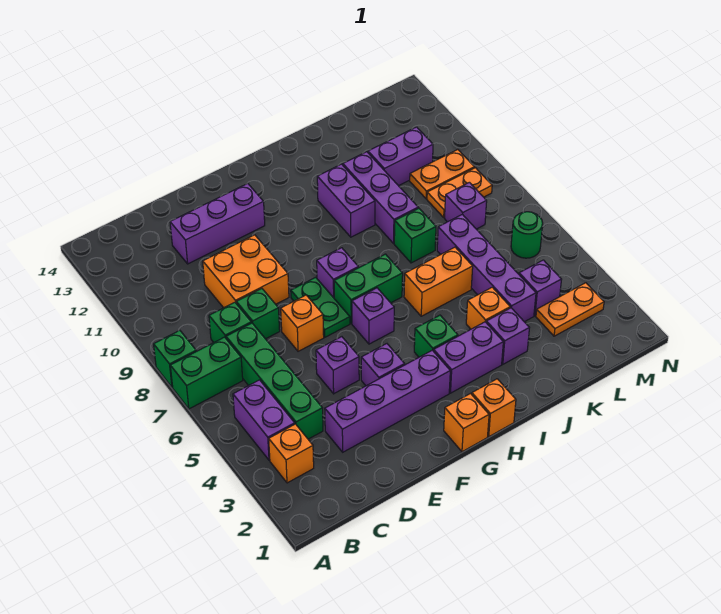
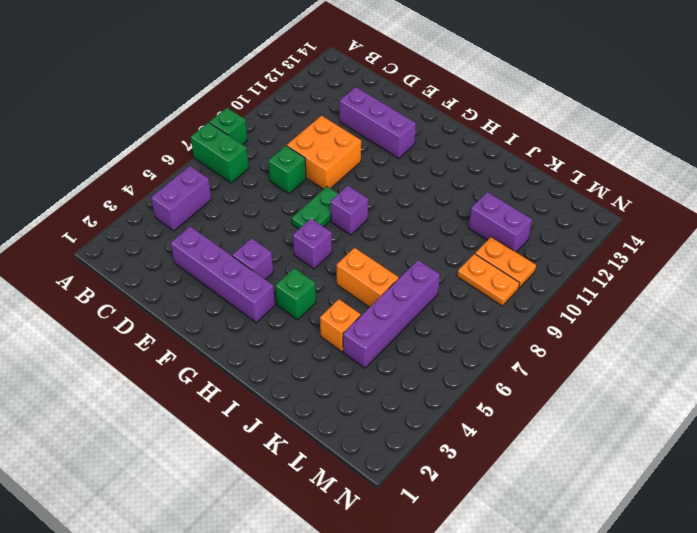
none -> orange 1x1 brick [269,424,314,483]
none -> green 1x4 brick [226,323,323,439]
none -> green 1x1 brick [209,302,251,342]
none -> purple 1x1 brick [316,337,359,394]

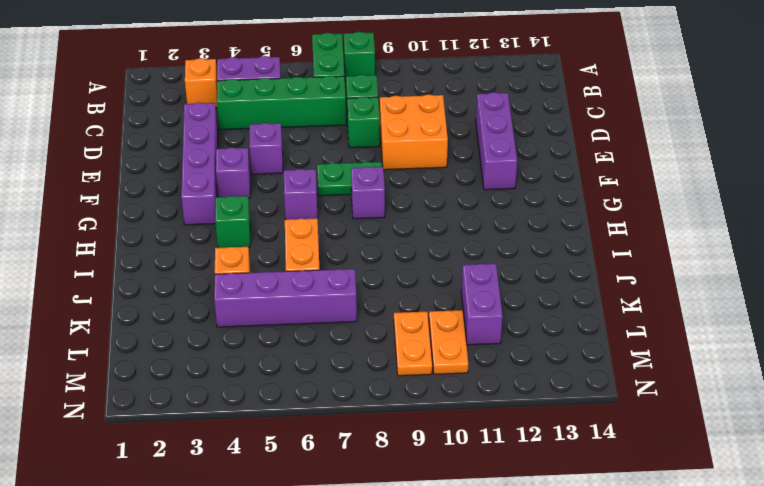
none -> orange 1x1 brick [281,295,324,351]
none -> orange 1x1 brick [444,394,489,452]
none -> green 1x2 brick [334,254,403,323]
none -> orange 1x1 brick [472,379,516,437]

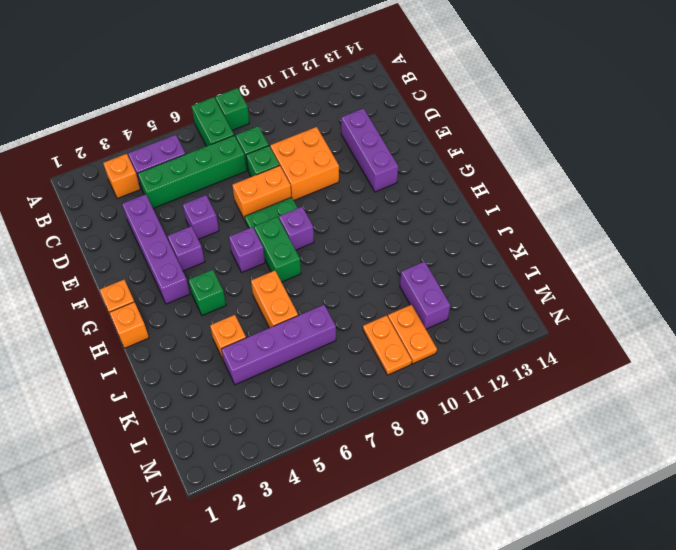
orange 1x2 brick [232,166,291,220] -> orange 1x1 brick [281,295,324,351]
none -> purple 1x2 brick [434,322,503,393]
none -> purple 1x2 brick [317,164,375,237]
none -> purple 1x1 brick [486,308,529,364]
none -> green 1x1 brick [394,208,436,263]

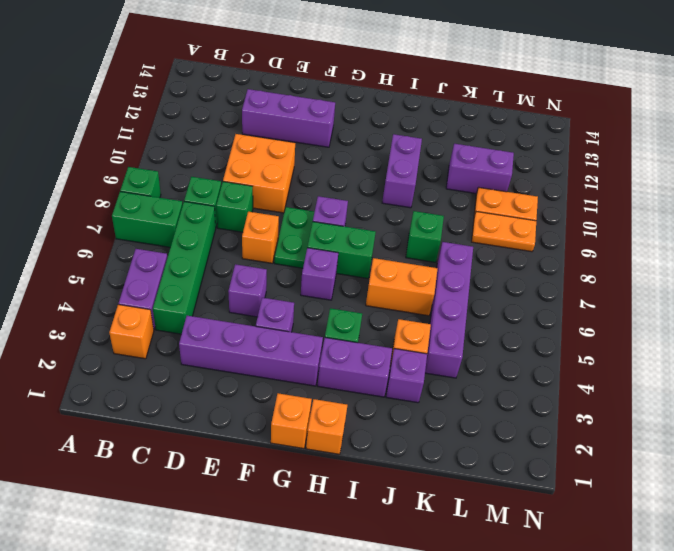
none -> purple 1x3 brick [343,152,418,243]
none -> orange 1x2 plate [536,283,604,336]
none -> purple 1x1 brick [519,260,562,316]
none -> purple 1x1 brick [445,182,487,229]

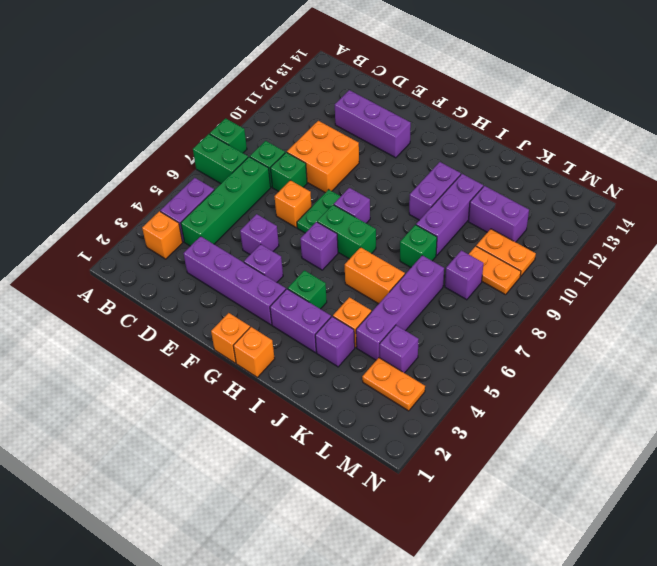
none -> green 1x1 round brick [511,212,543,258]

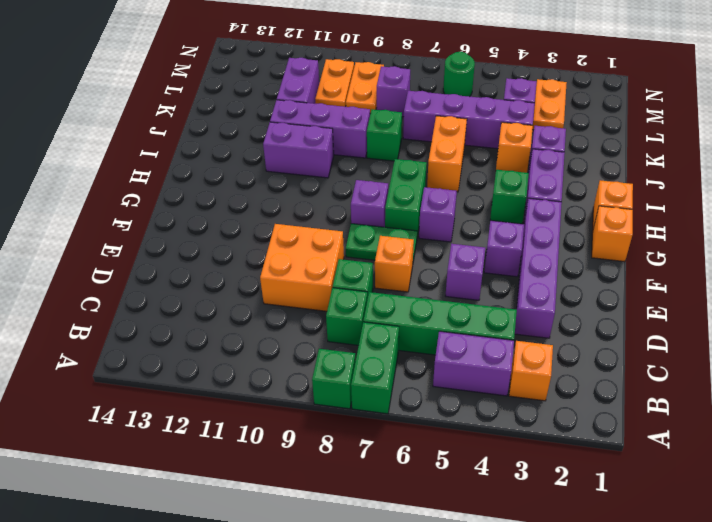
none -> purple 1x3 brick [170,184,265,264]

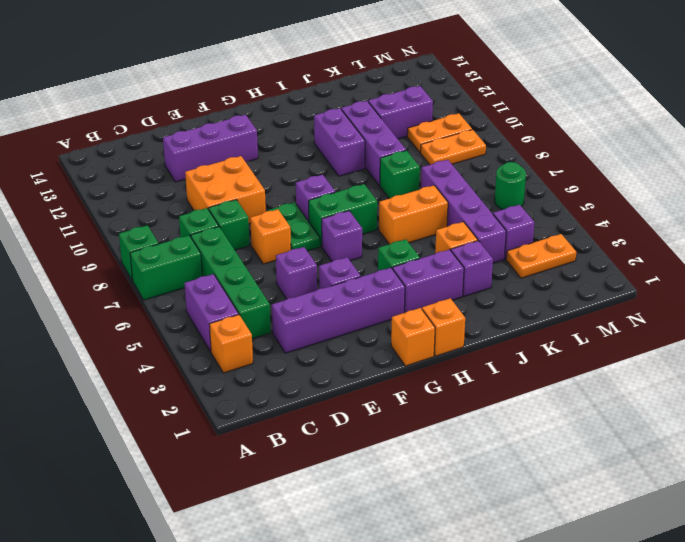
none -> purple 1x1 brick [445,182,487,229]

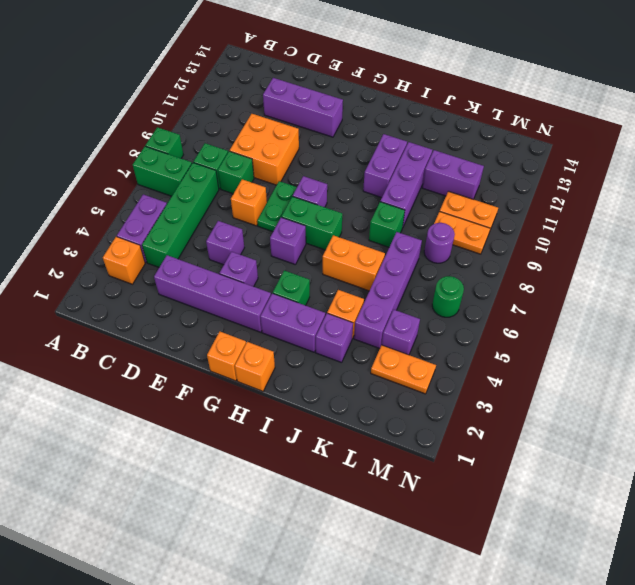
purple 1x1 round brick [424,223,455,263] -> purple 1x1 brick [445,182,487,229]

